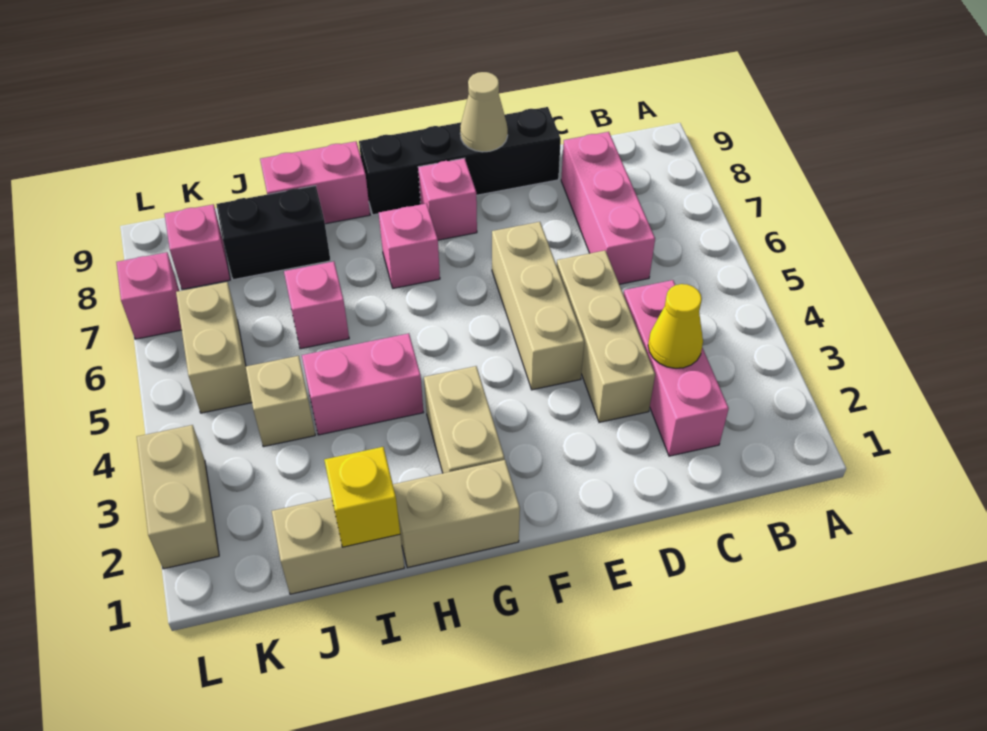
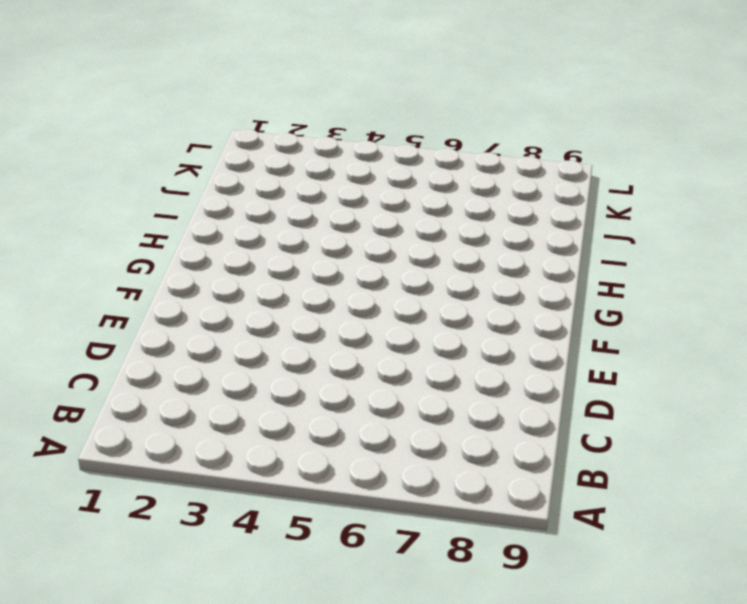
none -> pink 1x3 brick [624,280,729,456]
none -> pink 1x3 brick [561,132,655,284]
none -> tan 1x3 brick [557,251,655,422]

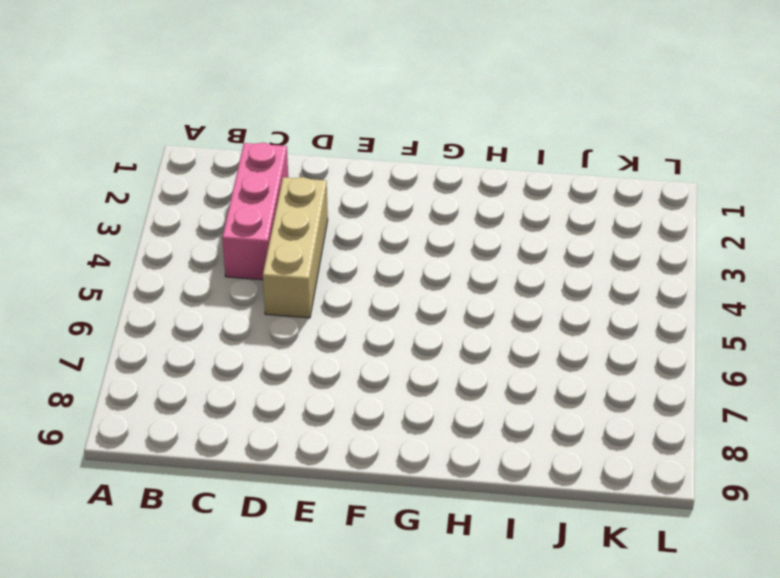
none -> pink 1x3 brick [561,132,655,284]
none -> black 1x4 brick [359,107,561,215]
none -> tan 1x3 brick [492,222,584,390]

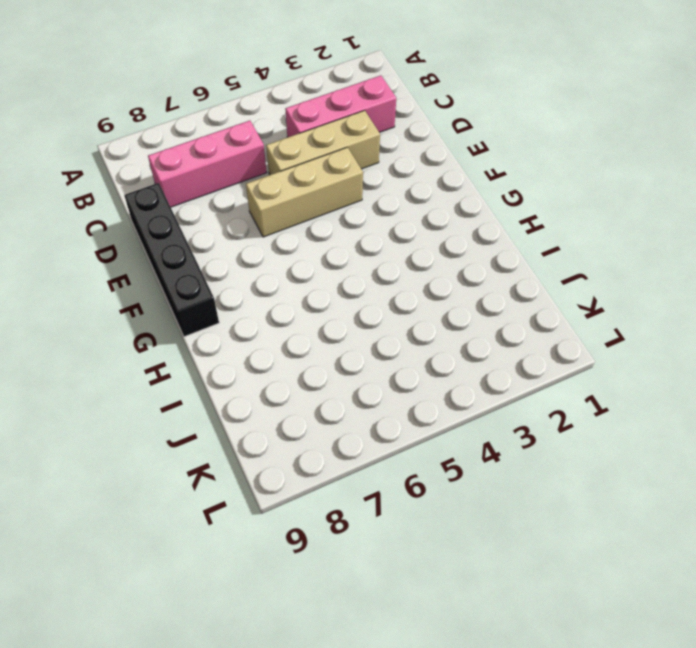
none -> pink 1x1 brick [418,158,477,240]
none -> tan 1x2 brick [393,460,520,568]
none -> tan 1x2 brick [424,366,504,473]

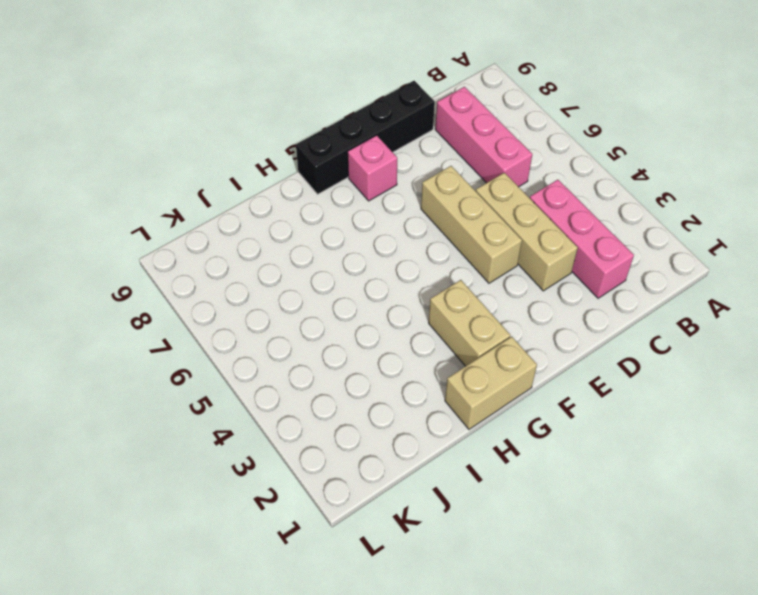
none -> pink 1x1 brick [379,203,440,288]
none -> pink 1x2 brick [302,334,423,435]
none -> pink 1x2 brick [260,141,370,224]

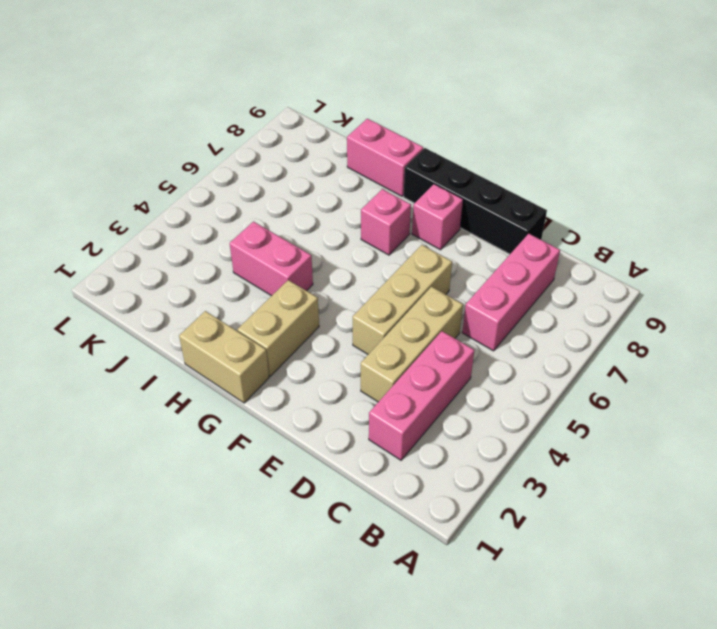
none -> tan 1x2 brick [272,498,404,594]
none -> pink 1x1 brick [284,262,349,349]
none -> black 1x2 brick [216,186,331,280]

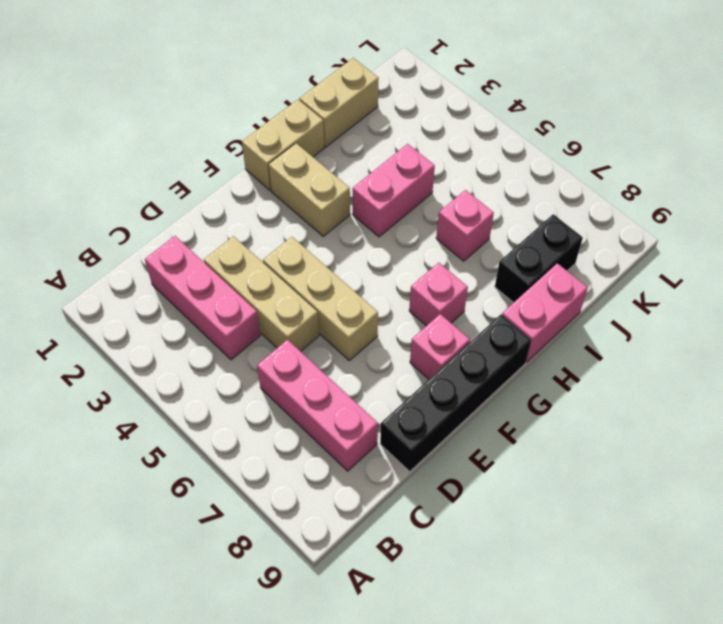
none -> tan 1x1 brick [246,356,315,447]
none -> tan 1x2 brick [176,282,252,413]
none -> pink 1x1 brick [165,204,230,289]

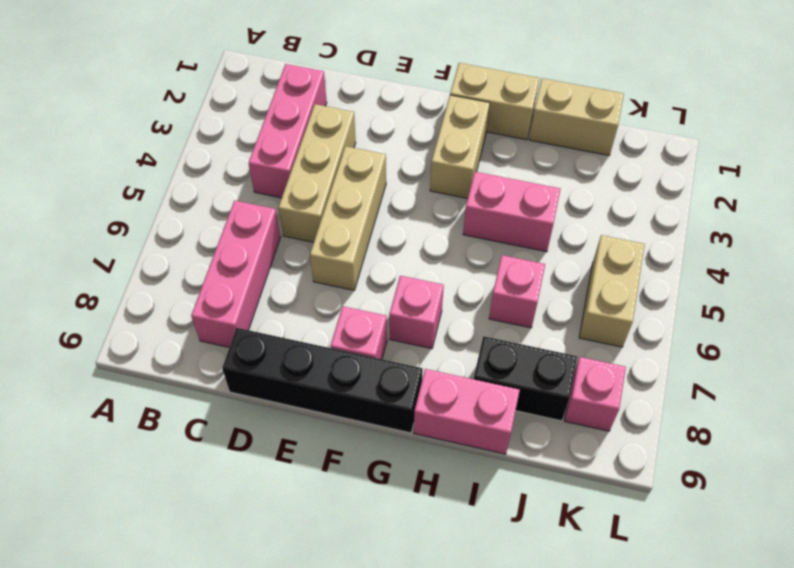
none -> tan 1x1 brick [246,356,315,447]
none -> tan 1x2 brick [137,425,219,569]
none -> pink 1x1 brick [116,252,182,339]

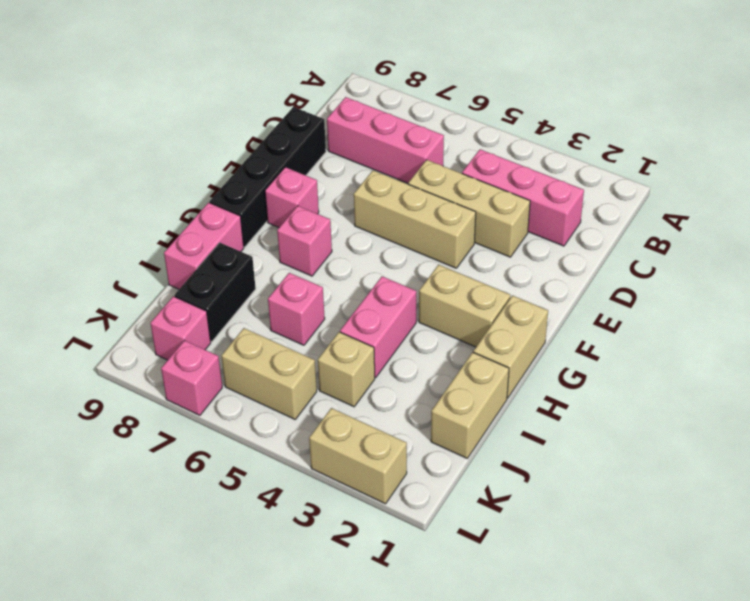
none -> yellow 1x1 cone [648,284,703,368]
none -> tan 1x1 cone [460,72,508,152]
none -> yellow 1x1 brick [324,447,400,547]

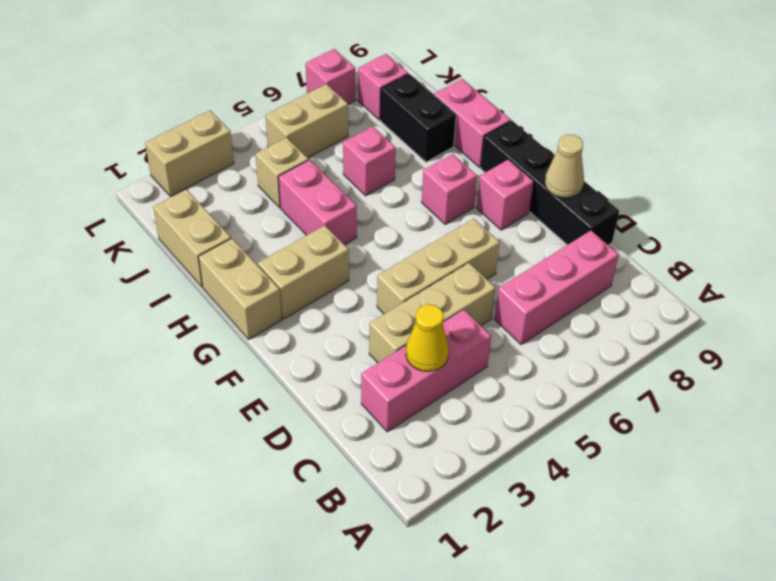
none -> yellow 1x1 brick [324,447,400,547]

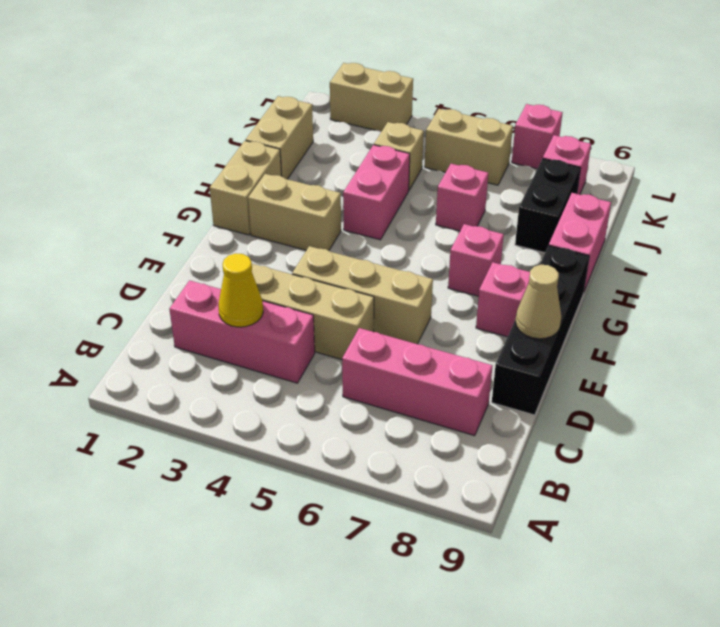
none -> yellow 1x1 brick [324,447,400,547]

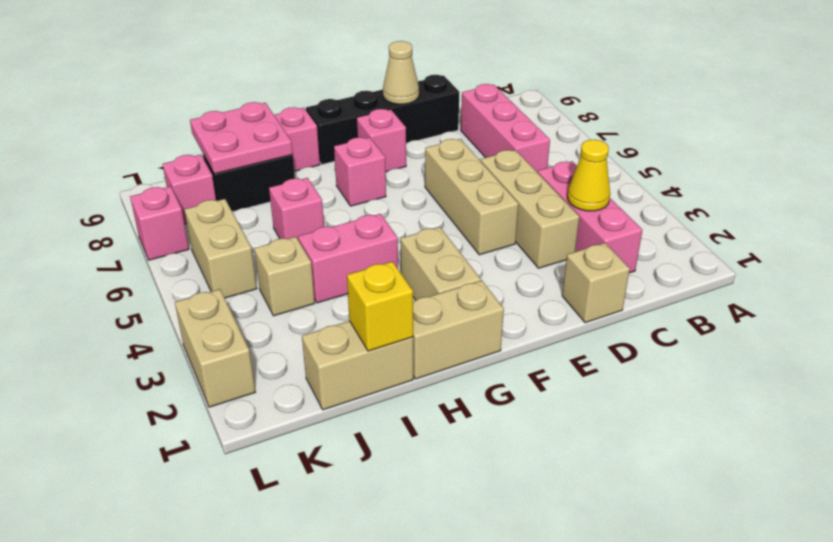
tan 1x1 brick [562,243,630,323] -> none
pink 2x2 plate [190,102,293,174] -> none

